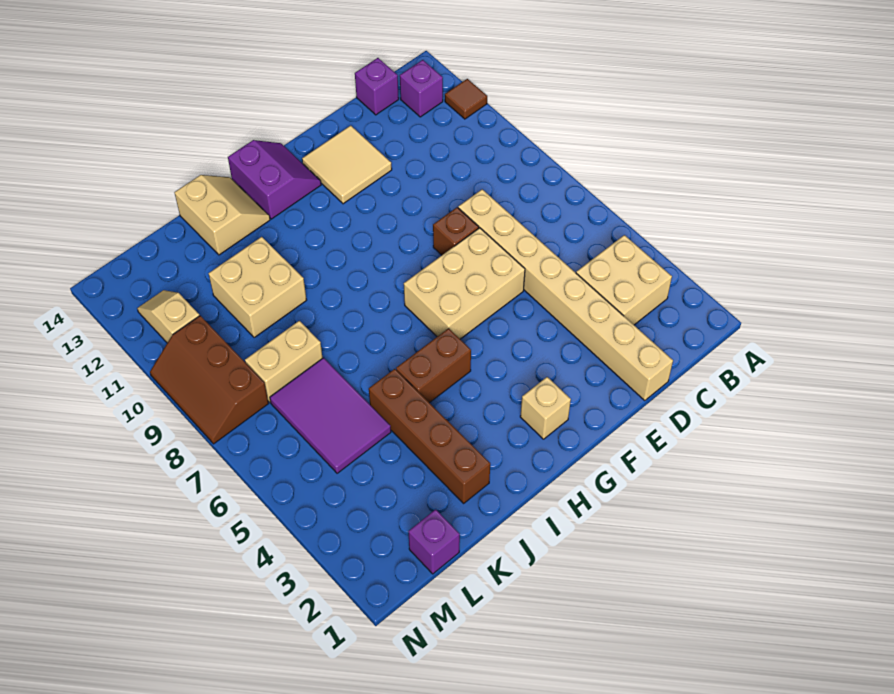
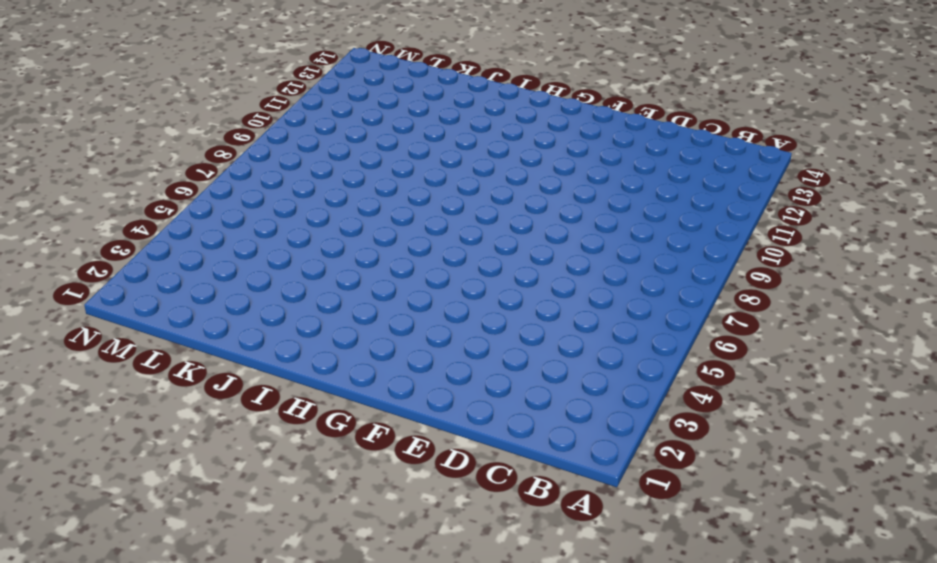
none -> brown 1x1 tile [445,79,487,119]
none -> tan 2x2 brick [576,235,672,325]
none -> purple 1x1 brick [400,60,443,117]

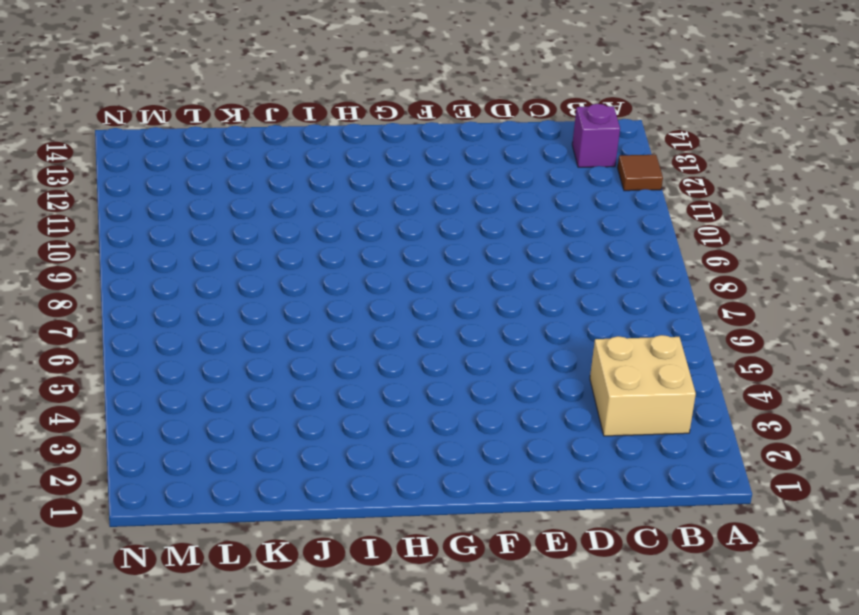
none -> purple 1x1 brick [355,58,399,115]
none -> tan 1x8 brick [458,189,673,401]
none -> tan 2x3 brick [404,228,525,339]

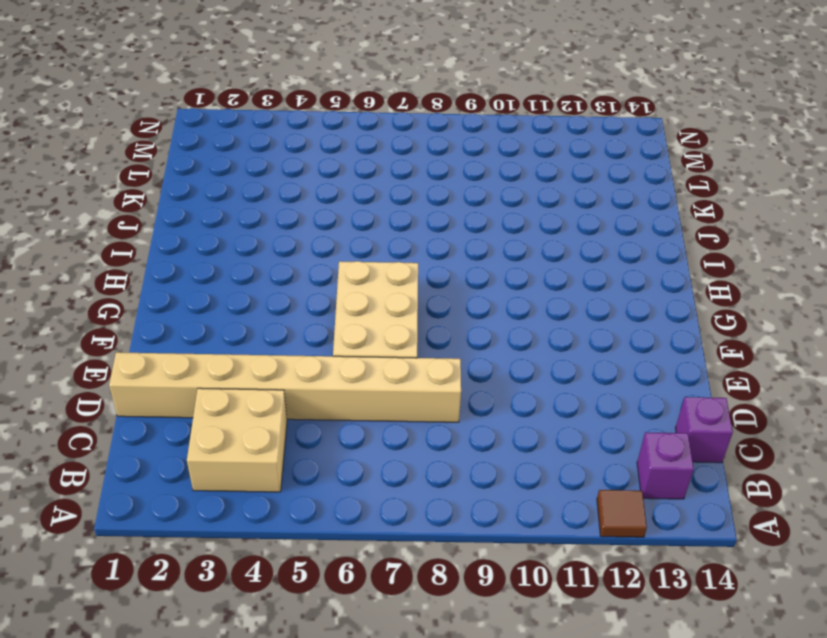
none -> brown 1x1 brick [433,207,479,255]
none -> tan 2x2 tile [302,125,392,204]
none -> tan 1x1 brick [520,377,571,439]

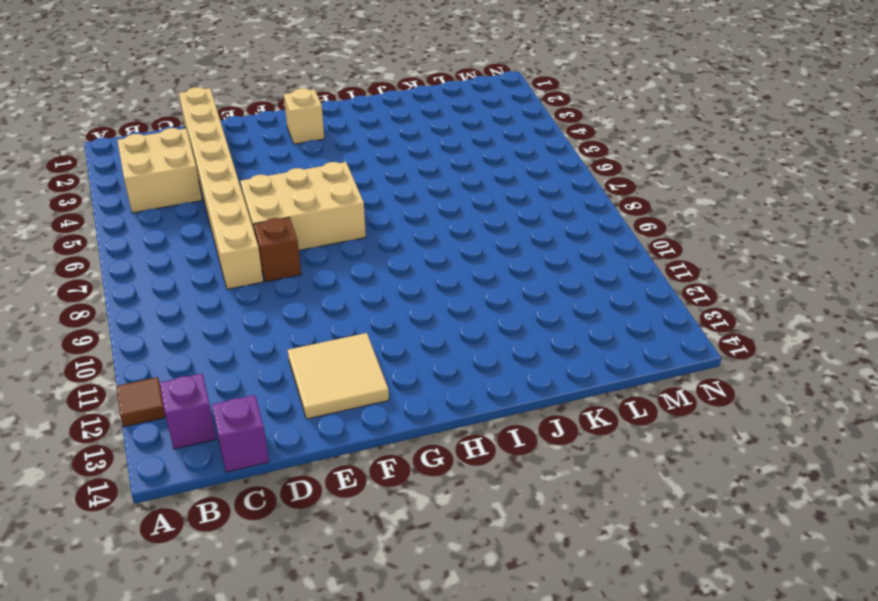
none -> purple 2x2 slope [228,140,321,219]
none -> brown 1x2 brick [396,328,471,403]
none -> tan 2x2 slope [174,175,270,255]

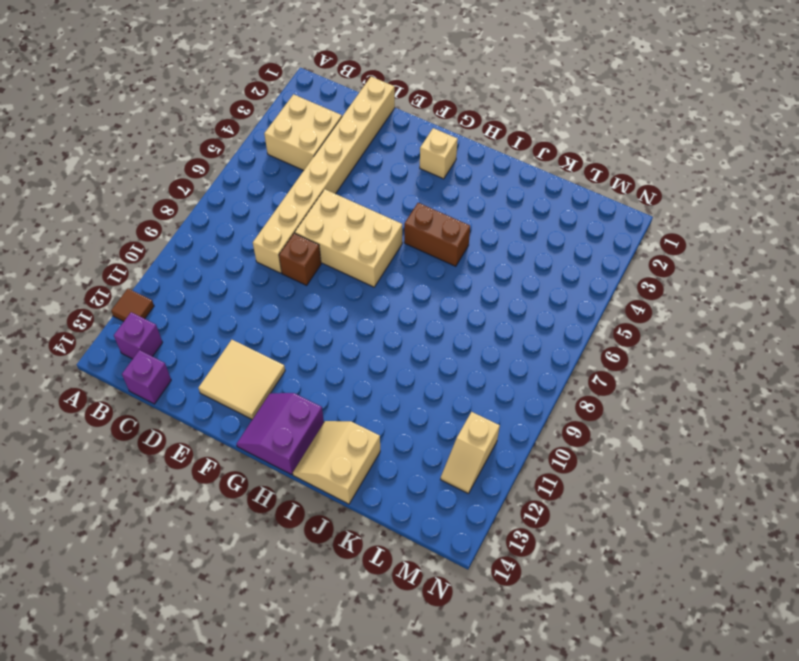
none -> brown 1x4 brick [369,369,490,503]
none -> tan 2x2 brick [209,237,306,338]
none -> purple 2x3 tile [270,358,391,473]

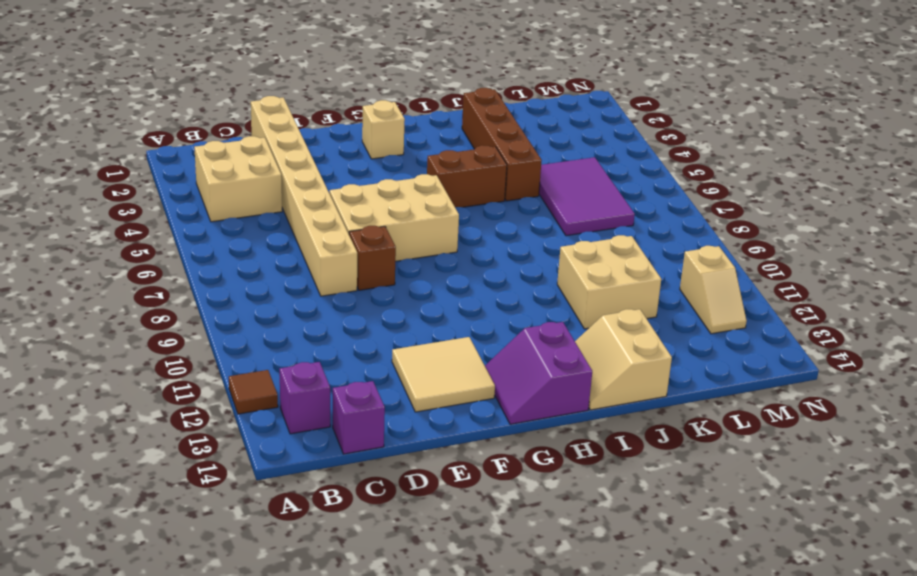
none -> tan 1x2 brick [245,321,322,402]
none -> purple 1x1 brick [408,509,460,574]
none -> brown 2x3 slope [150,316,268,444]

